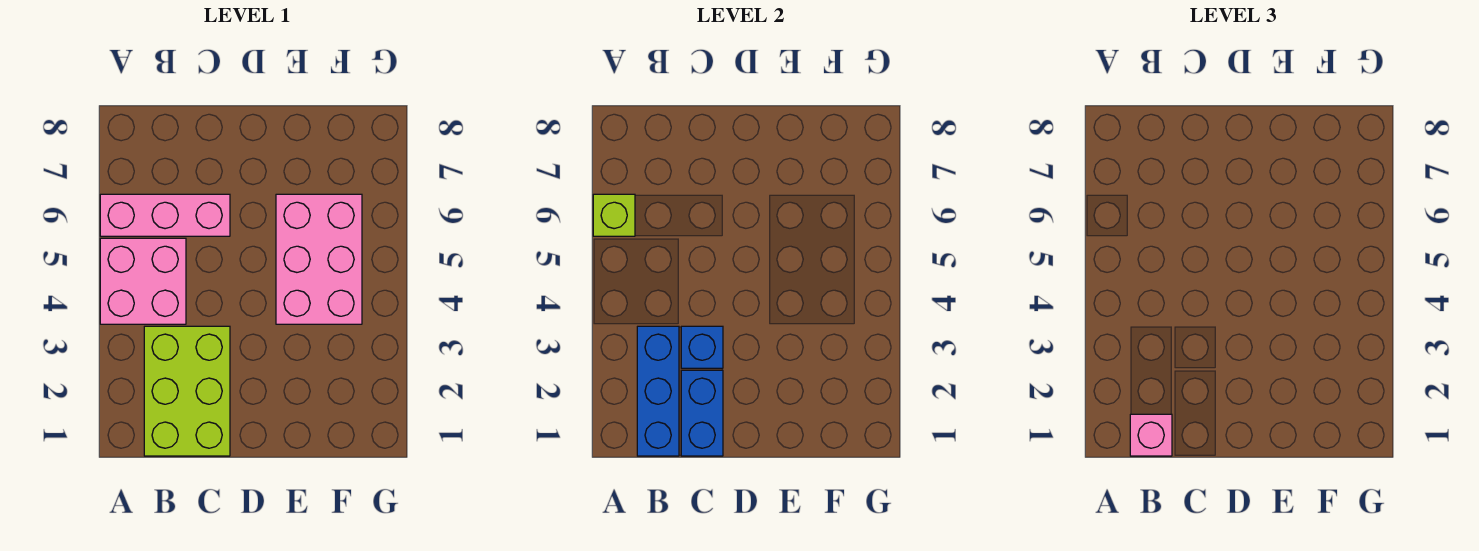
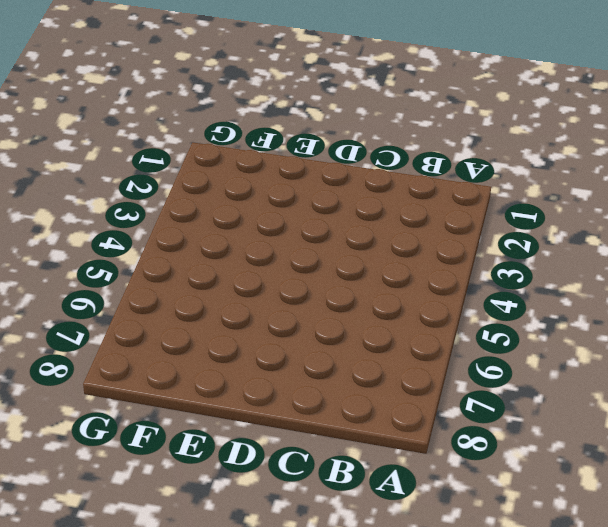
none -> pink 2x2 brick [100,238,186,324]
none -> pink 1x3 brick [100,194,230,236]

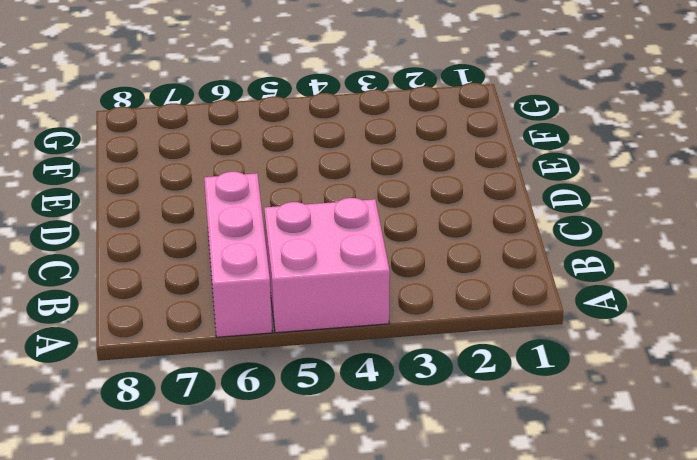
none -> lime 2x3 brick [144,326,230,456]
none -> pink 2x3 brick [276,194,362,324]

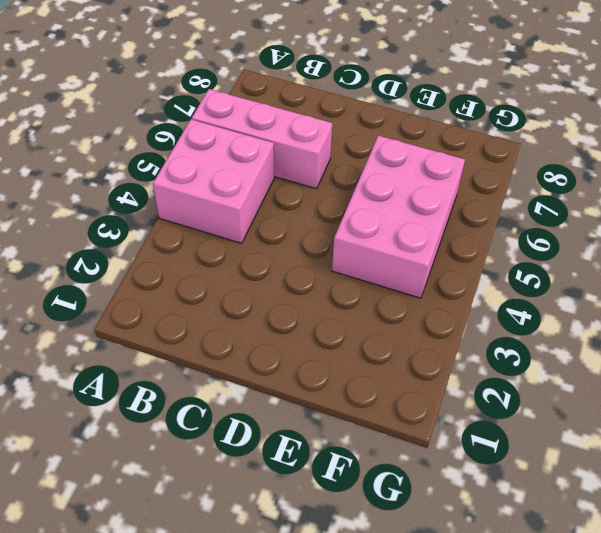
none -> lime 2x3 brick [144,326,230,456]
none -> lime 1x1 brick [593,194,635,236]

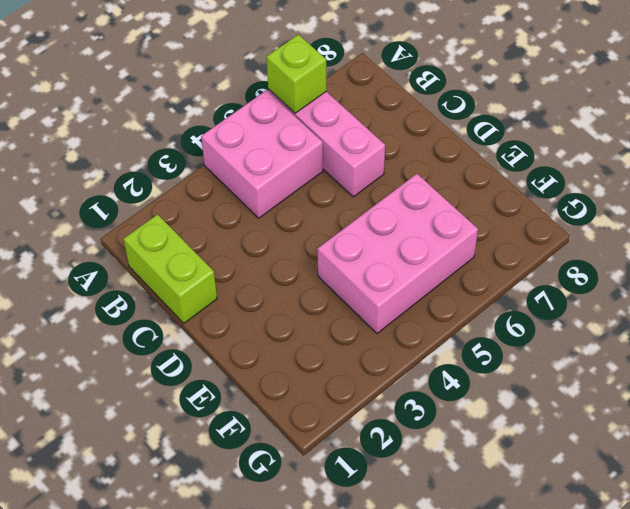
lime 1x2 brick [124,215,217,323] -> lime 2x3 brick [144,326,230,456]
none -> blue 1x3 brick [637,326,679,456]
none -> blue 1x2 brick [681,370,723,456]

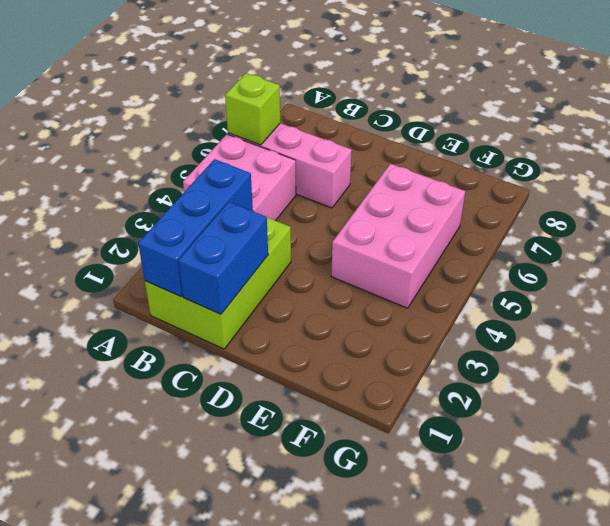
none -> blue 1x1 brick [681,326,723,368]
none -> pink 1x1 brick [1130,414,1172,456]

